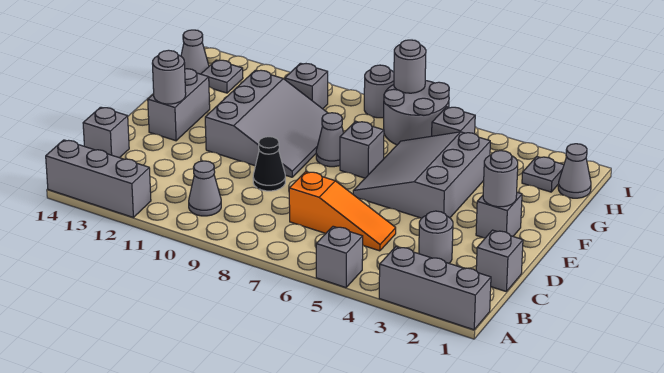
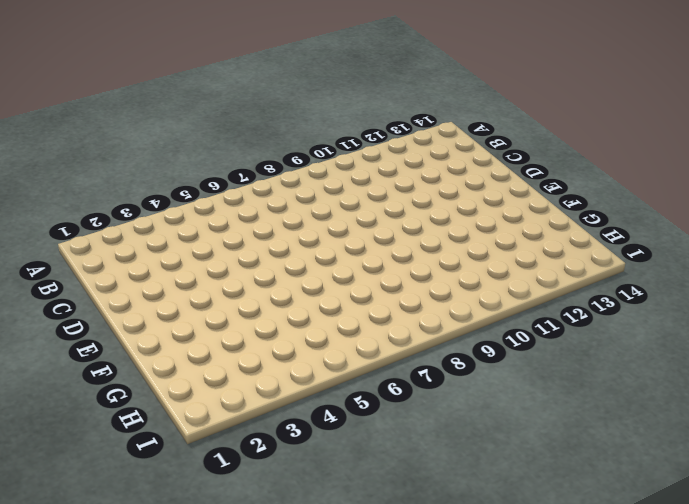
none -> grey 1x3 brick [379,247,491,330]
none -> grey 1x1 brick [316,226,363,288]
none -> grey 1x3 brick [46,140,151,217]

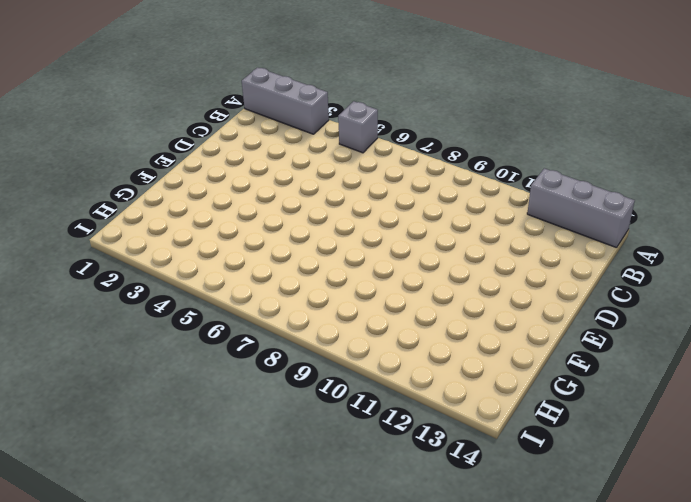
none -> grey 1x1 cone [189,161,221,216]
none -> grey 1x1 brick [476,230,523,292]
none -> grey 1x1 round brick [419,211,453,263]

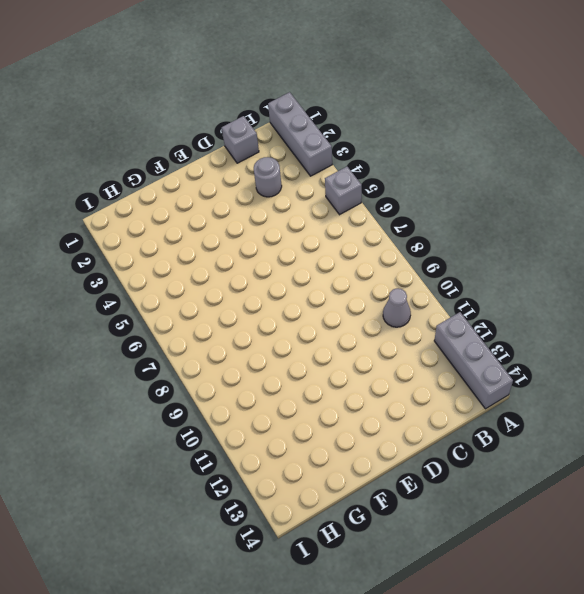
none -> orange 1x3 slope [289,172,396,251]
none -> grey 1x1 brick [83,107,129,158]
none -> black 1x1 cone [253,137,285,191]

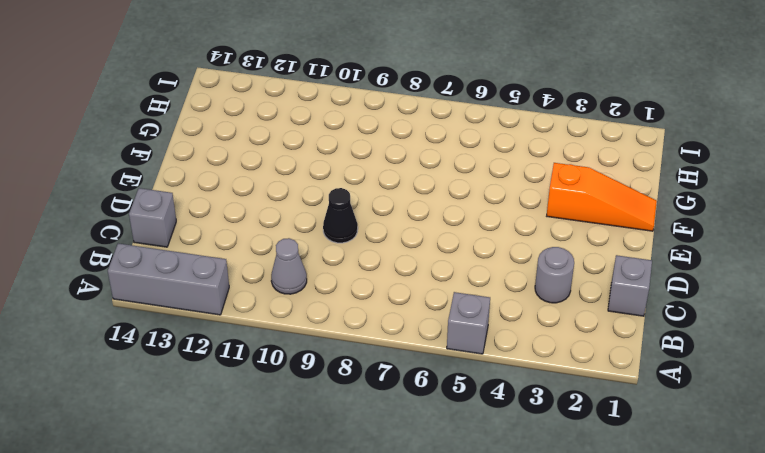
orange 1x3 slope [547,163,657,231] -> orange 1x3 slope moved to [289,172,396,251]
none -> grey 1x3 brick [379,247,491,330]
none -> grey 1x1 brick [476,192,522,238]
none -> grey 3x3 slope [353,132,490,218]

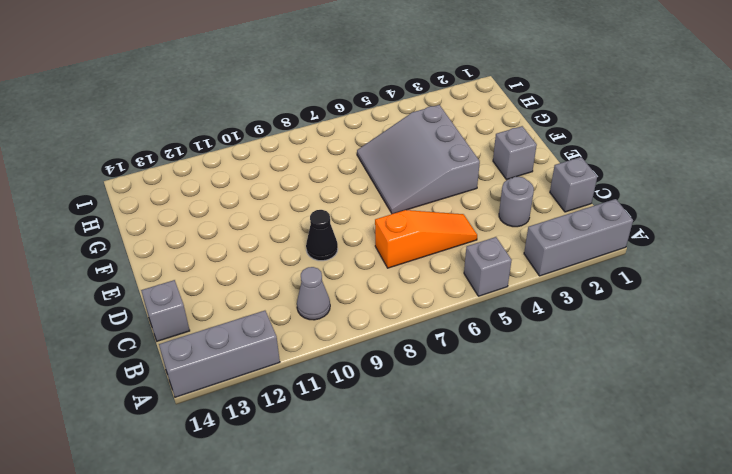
none -> grey 3x3 slope [205,70,327,177]
none -> grey 1x2 brick [148,69,210,141]
none -> grey 1x1 brick [340,121,384,178]

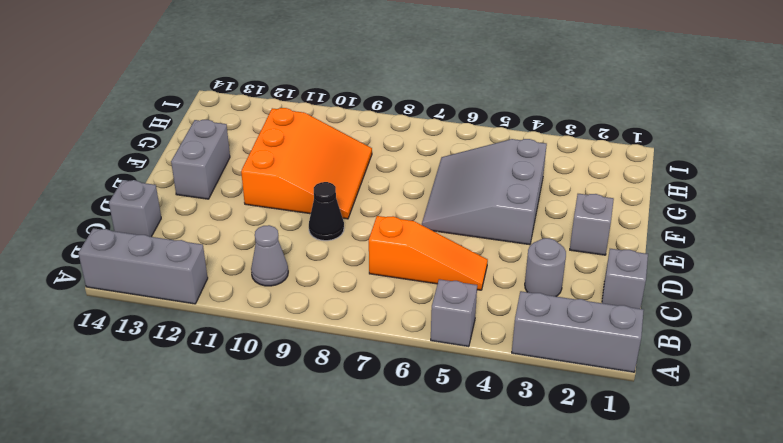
orange 3x3 slope [241,108,372,219] -> grey 3x3 slope [205,70,327,177]
none -> grey 1x1 brick [340,121,384,178]
none -> grey 1x1 cone [316,113,343,167]
none -> grey 1x1 cone [558,144,591,198]

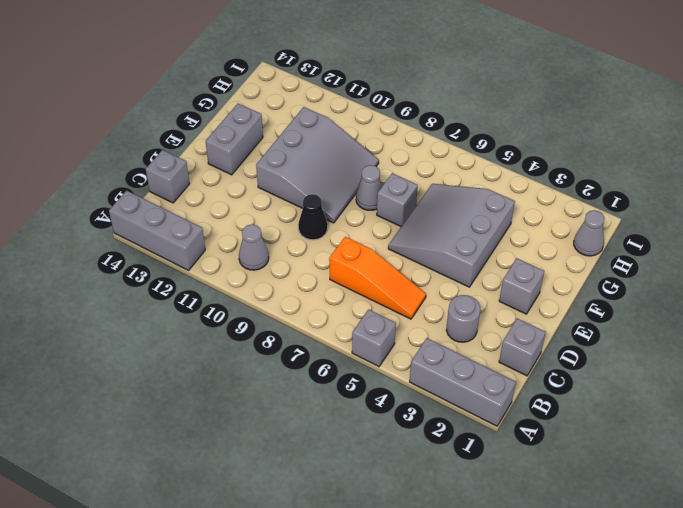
none -> grey 1x1 plate [522,157,564,192]
none -> grey 1x1 brick [432,107,475,136]
none -> grey 2x2 round brick [383,81,449,145]

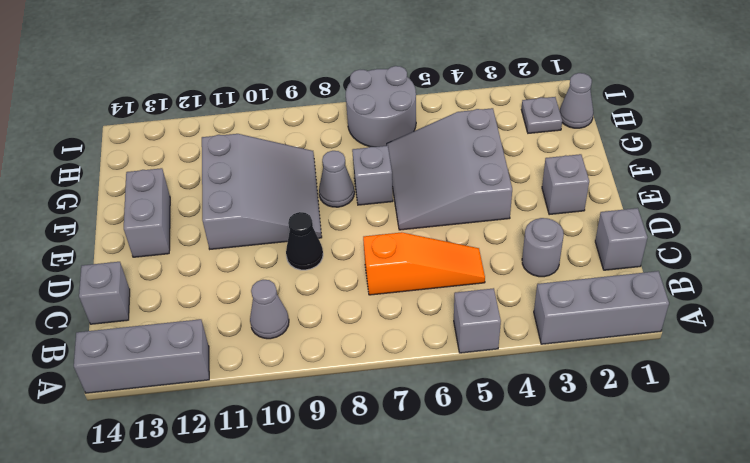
none -> grey 1x1 brick [432,107,475,136]
none -> grey 1x1 brick [284,63,328,109]
none -> grey 1x1 plate [201,60,243,93]

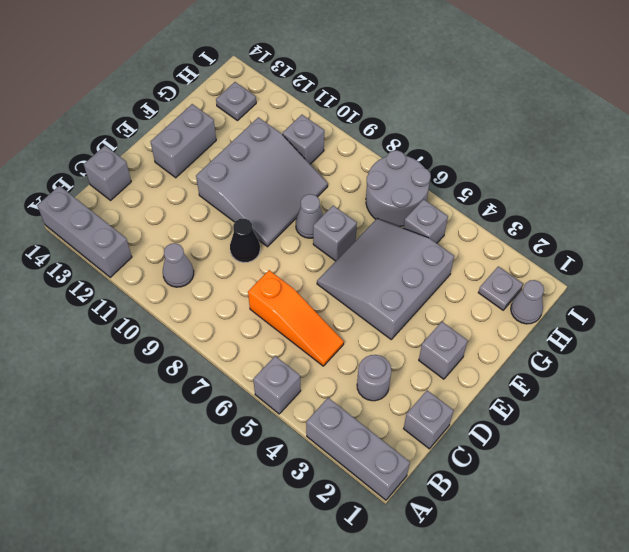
none -> grey 1x1 cone [181,30,209,74]
none -> grey 1x1 round brick [364,65,394,118]
none -> grey 1x1 round brick [483,151,518,207]

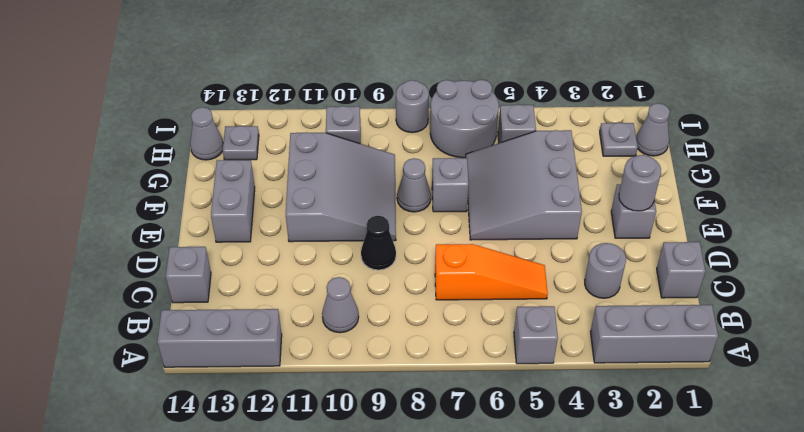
none -> grey 1x1 round brick [152,50,186,104]
none -> grey 1x1 round brick [394,40,426,93]

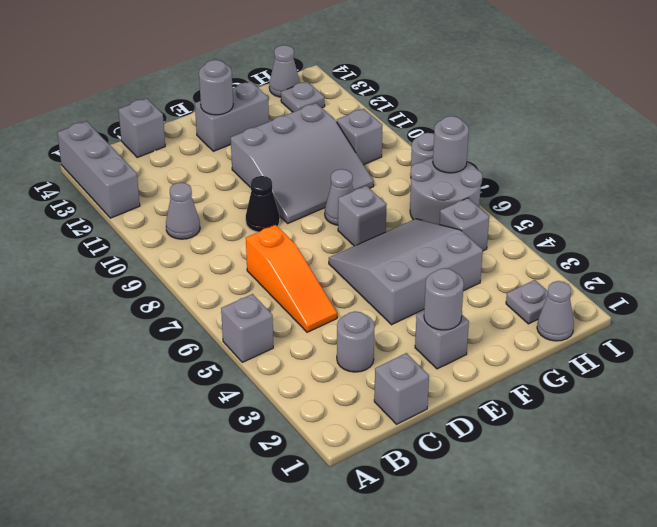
none -> grey 1x3 brick [379,247,491,330]

